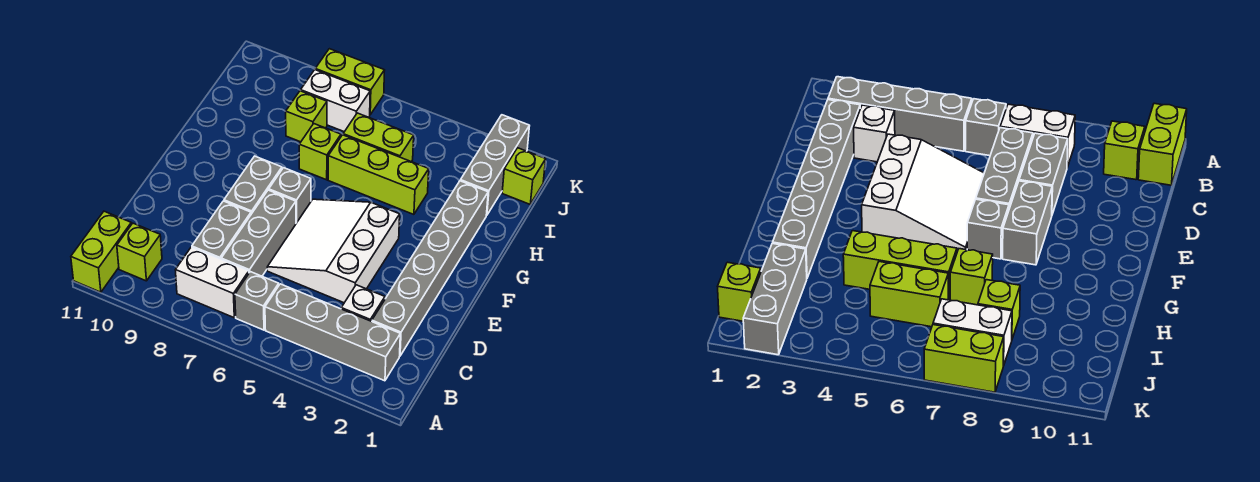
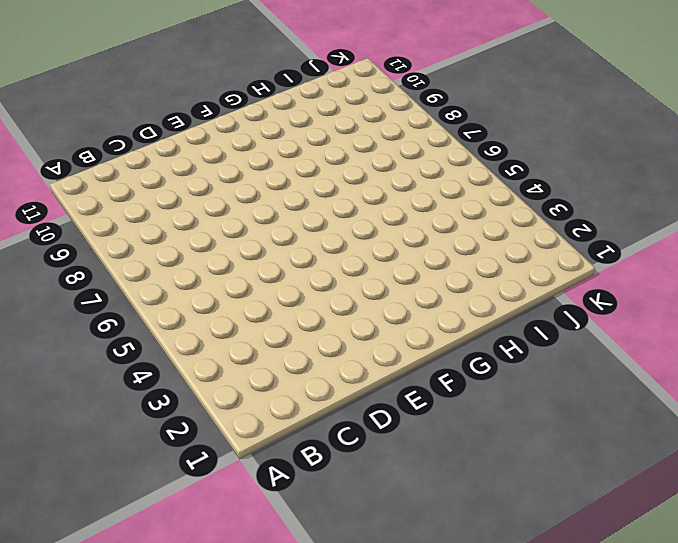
none -> lime 1x2 brick [71,211,131,292]
none -> grey 1x4 brick [265,284,400,381]
none -> grey 1x1 brick [235,272,279,330]

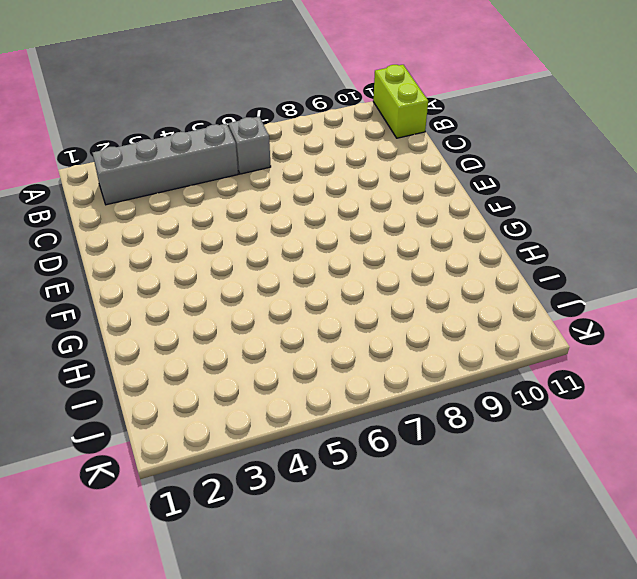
none -> white 1x2 brick [176,247,249,318]
none -> lime 1x1 brick [117,223,162,281]
none -> grey 1x6 brick [372,181,488,356]

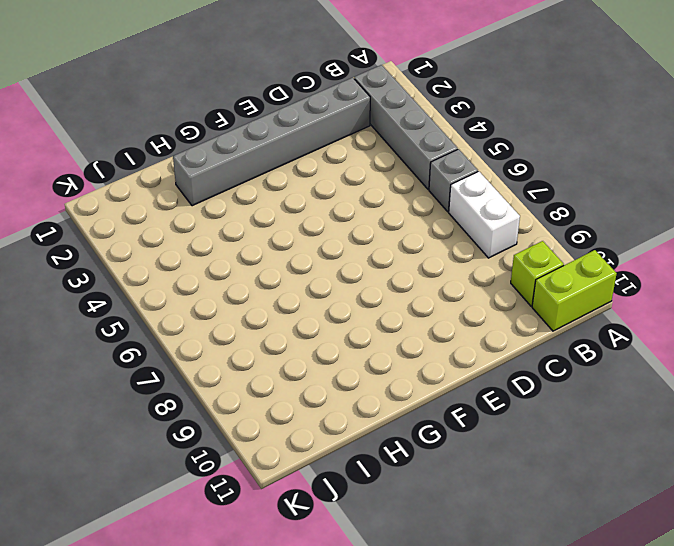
none -> white 1x1 brick [341,285,385,322]
none -> grey 1x3 brick [221,190,296,276]
none -> grey 1x2 brick [192,201,251,259]

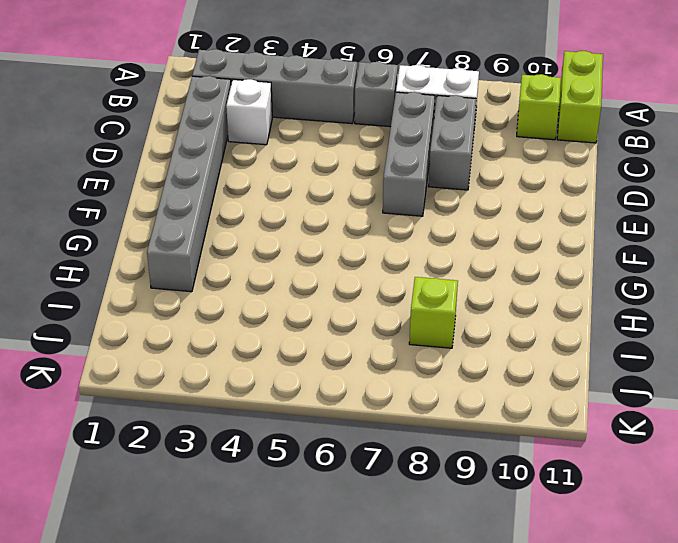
none -> white 3x3 slope [267,199,400,303]
none -> grey 1x2 brick [224,156,282,214]
none -> grey 1x1 brick [269,168,311,223]

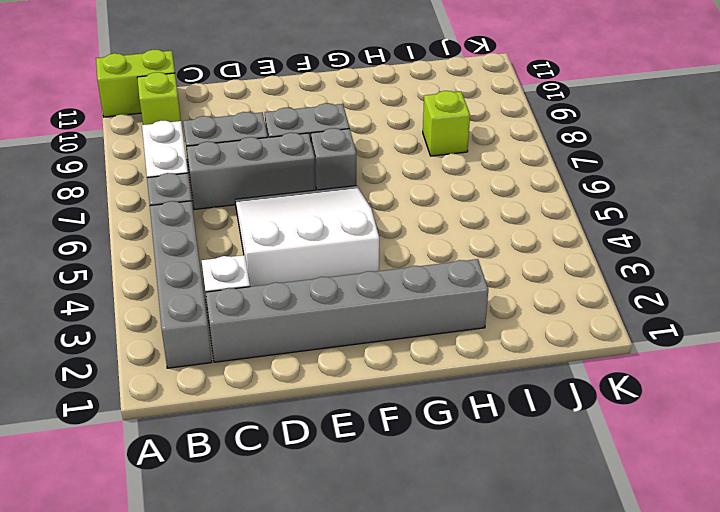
none -> lime 1x3 brick [328,135,429,214]
none -> lime 1x1 brick [299,124,341,180]
none -> grey 1x3 brick [460,115,529,215]

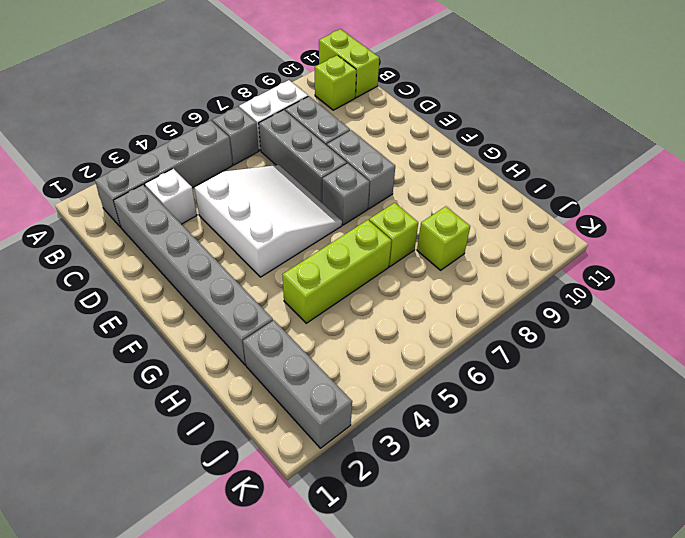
none -> lime 1x2 brick [343,113,414,162]
none -> lime 1x1 brick [502,148,546,204]
none -> white 1x2 brick [301,70,370,132]

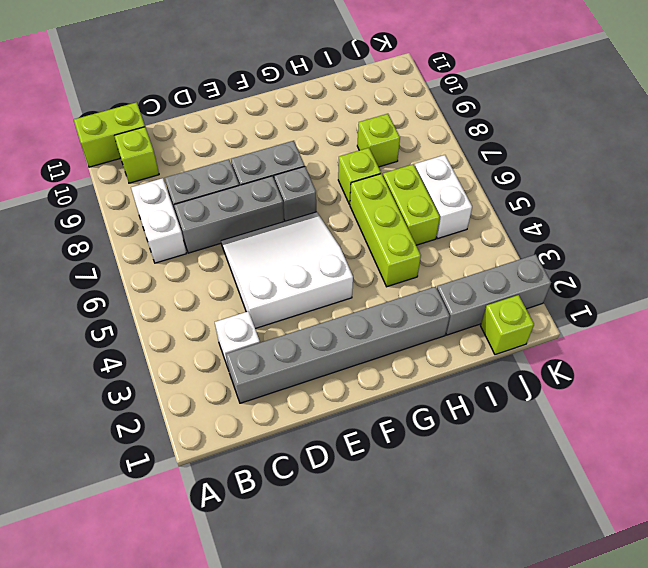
white 1x2 brick [415,155,472,239] -> white 1x2 brick moved to [301,70,370,132]
none -> grey 1x4 brick [265,284,400,381]
none -> grey 1x1 brick [235,272,279,330]
none -> lime 1x2 brick [315,49,385,115]

